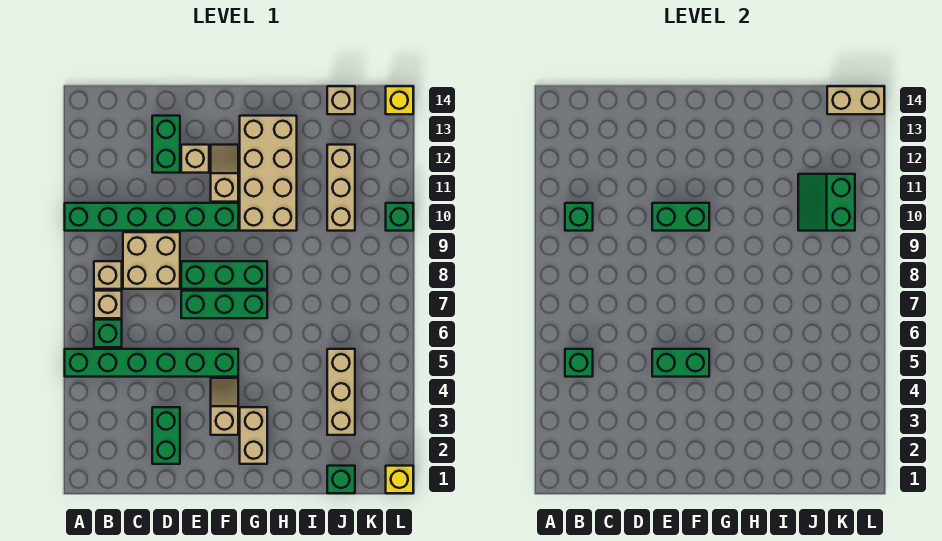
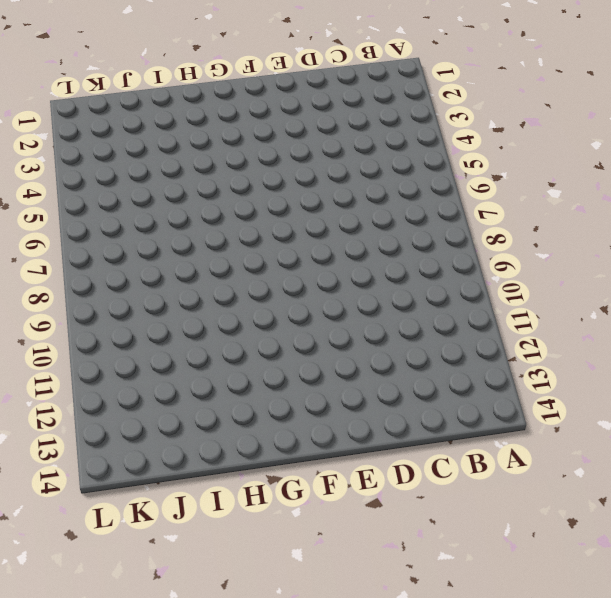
none -> green 1x6 brick [65,349,238,377]
none -> green 1x6 brick [65,203,238,231]
none -> green 1x1 brick [94,320,122,347]

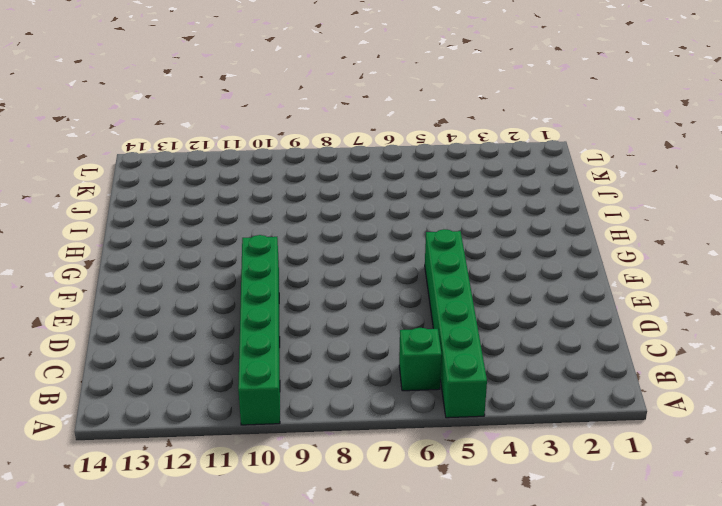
none -> tan 1x1 brick [94,291,122,318]
none -> tan 1x1 brick [94,261,122,289]
none -> tan 2x2 brick [123,232,180,289]

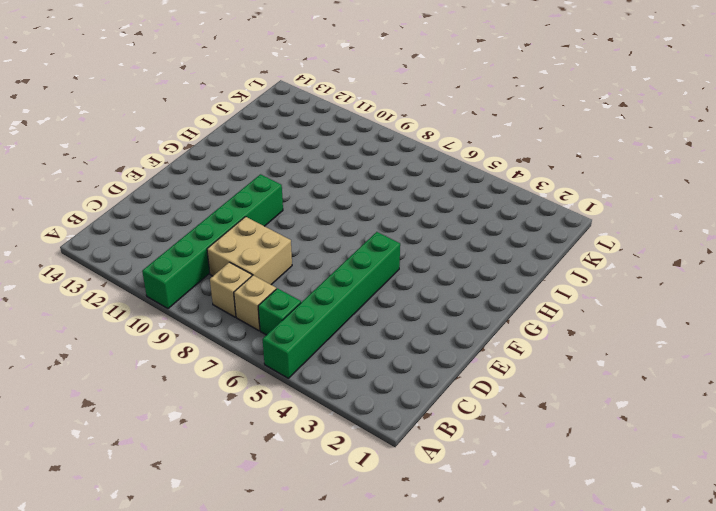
none -> green 1x2 brick [152,407,180,464]
none -> green 1x2 brick [152,116,180,173]
none -> green 1x3 brick [181,291,267,318]

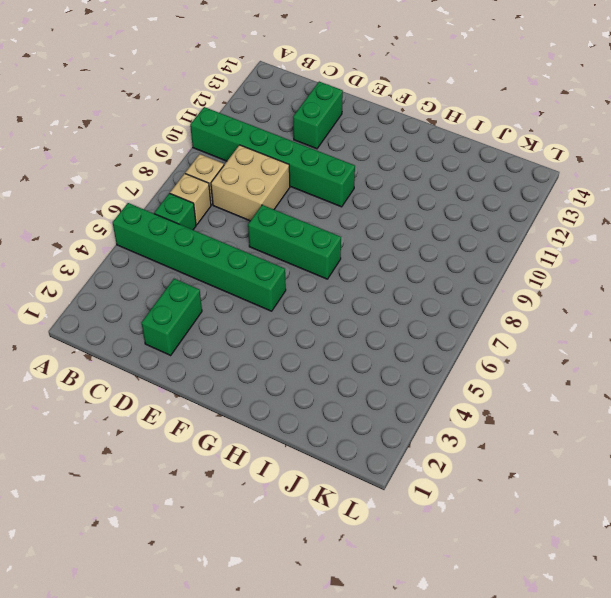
none -> green 1x3 brick [181,261,267,289]
none -> tan 1x1 brick [181,145,209,173]
none -> tan 1x2 slope [211,378,238,435]

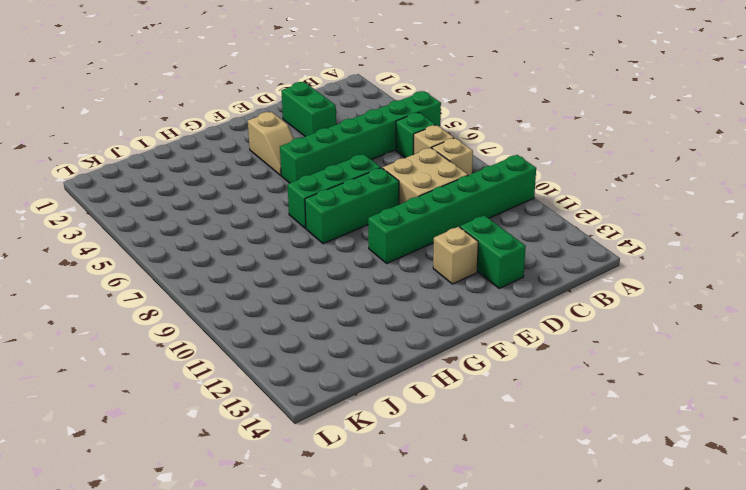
none -> tan 1x2 slope [211,145,238,202]
none -> tan 1x2 brick [240,407,267,464]
none -> tan 2x4 brick [240,116,297,231]

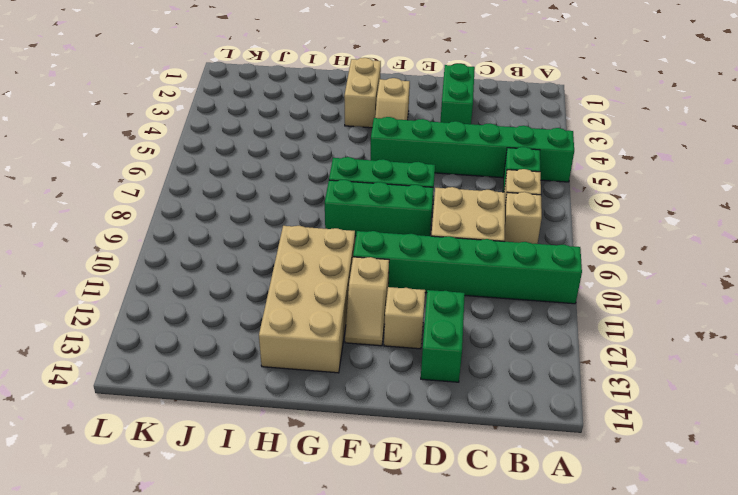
none -> green 1x1 brick [327,466,355,493]
none -> tan 1x3 brick [327,349,355,435]
none -> tan 1x3 brick [327,145,355,231]

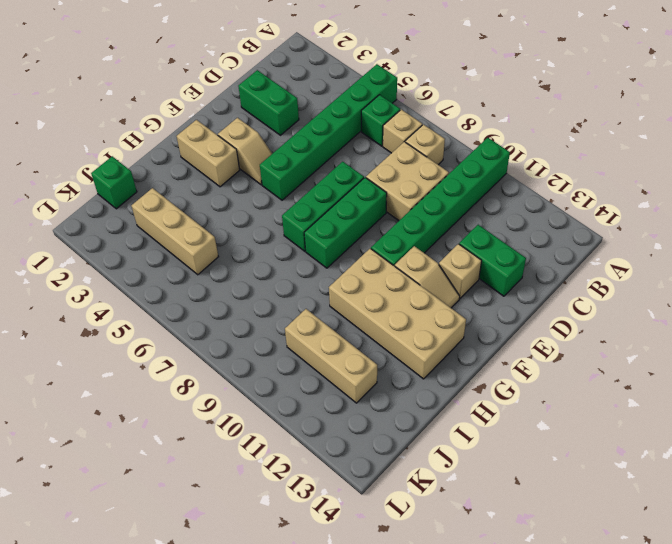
none -> tan 1x1 brick [327,86,355,114]
none -> yellow 1x1 brick [386,466,413,493]
none -> green 1x1 brick [386,203,413,231]

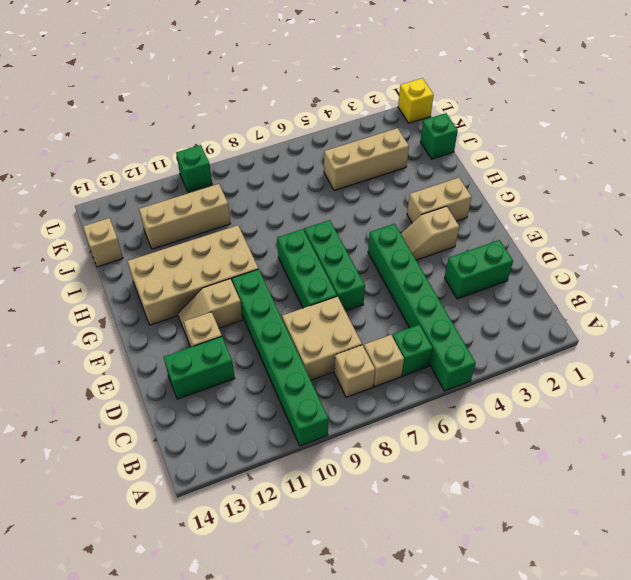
none -> yellow 1x1 brick [386,86,413,114]
none -> green 1x1 brick [565,349,593,377]
none -> green 1x1 brick [565,203,593,231]

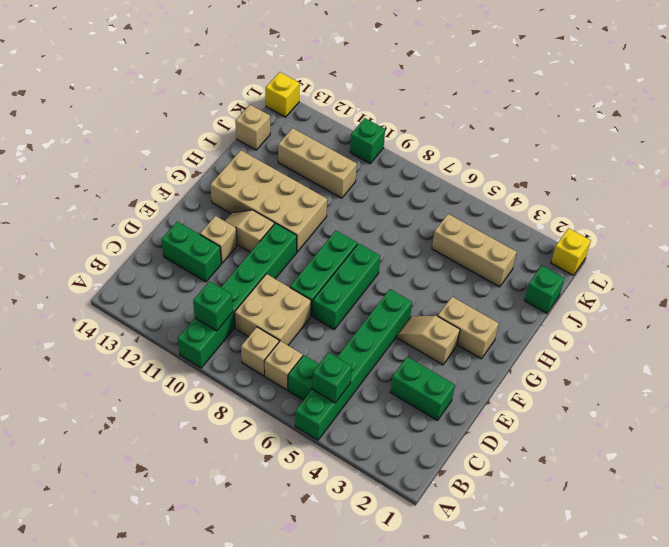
none -> green 1x2 brick [652,349,709,377]
none -> green 1x2 brick [652,203,709,231]
none -> green 2x2 slope [798,174,855,231]

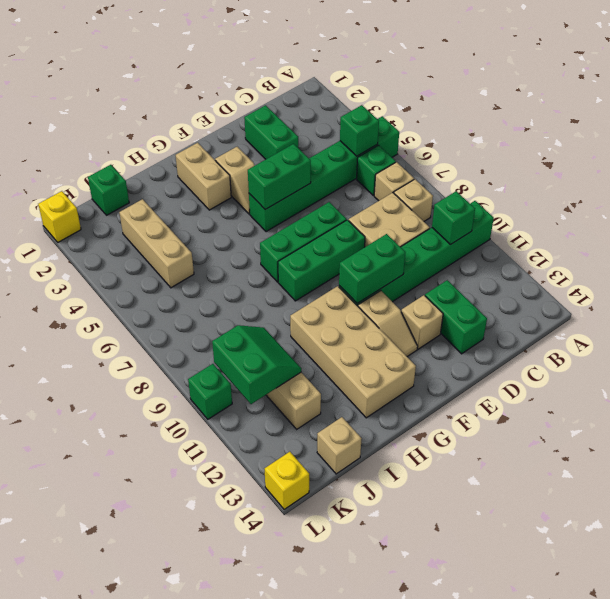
none -> tan 1x2 brick [827,86,884,114]

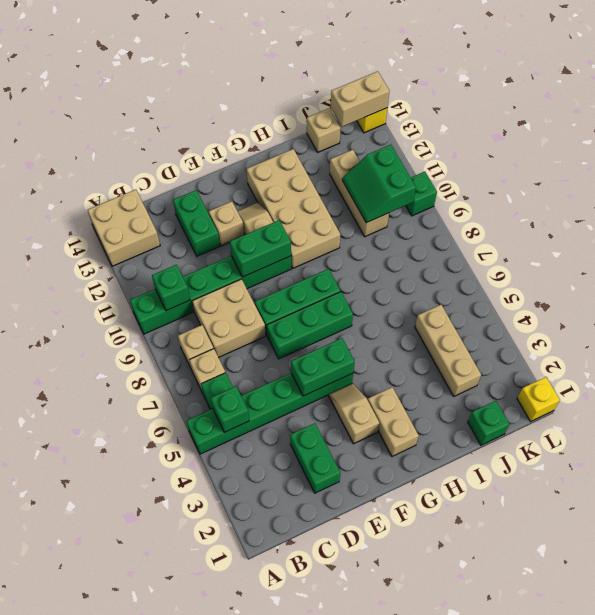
tan 2x2 brick [88,190,160,266] -> none

